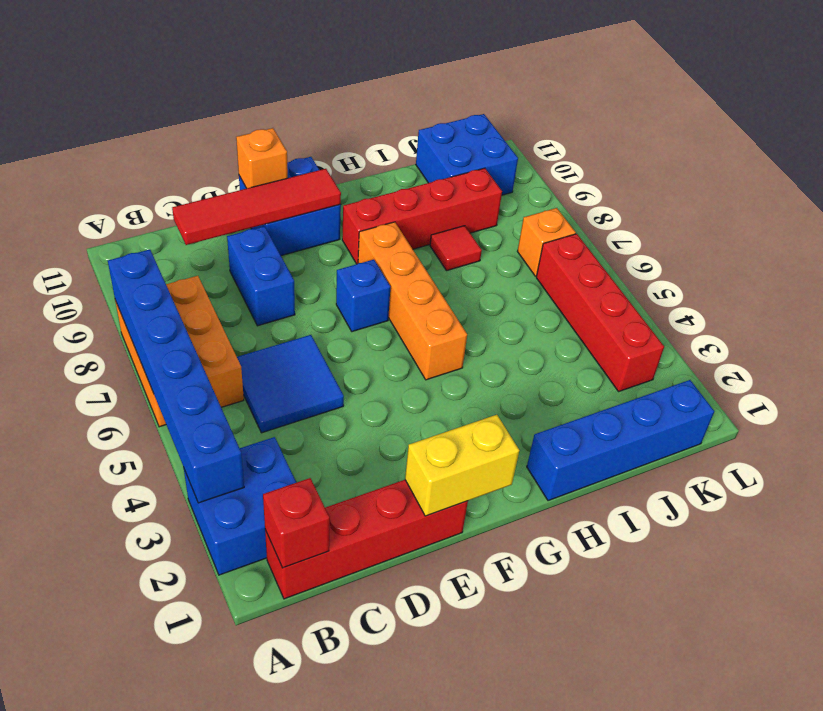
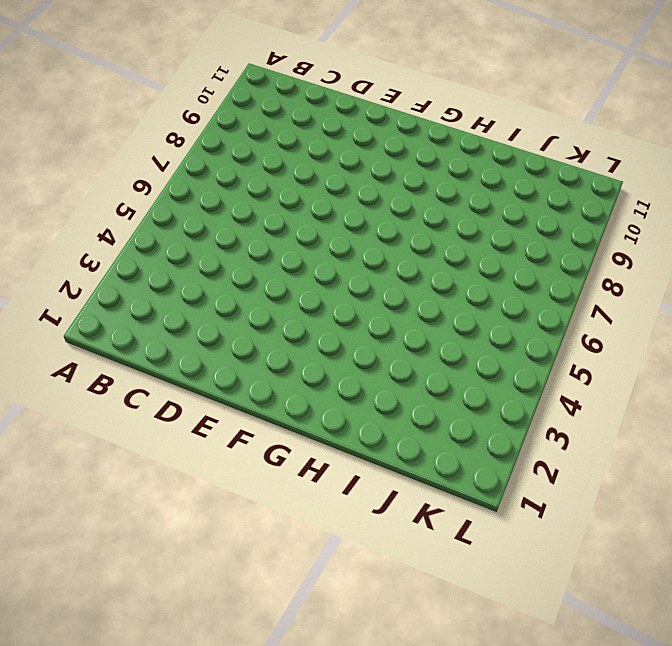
none -> blue 2x2 brick [184,437,296,575]
none -> orange 2x3 brick [115,276,244,427]
none -> red 1x4 brick [265,480,468,599]

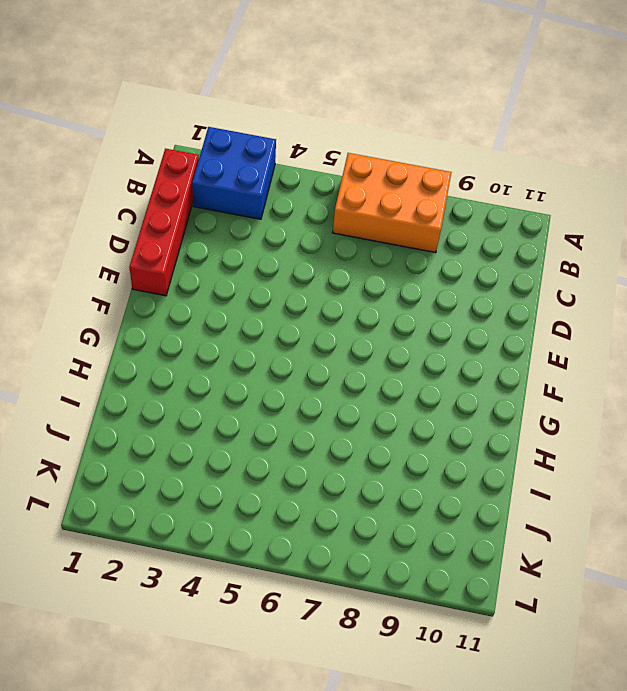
none -> blue 2x2 tile [237,335,344,433]
none -> blue 1x2 brick [227,226,295,326]
none -> blue 2x2 brick [239,157,341,256]

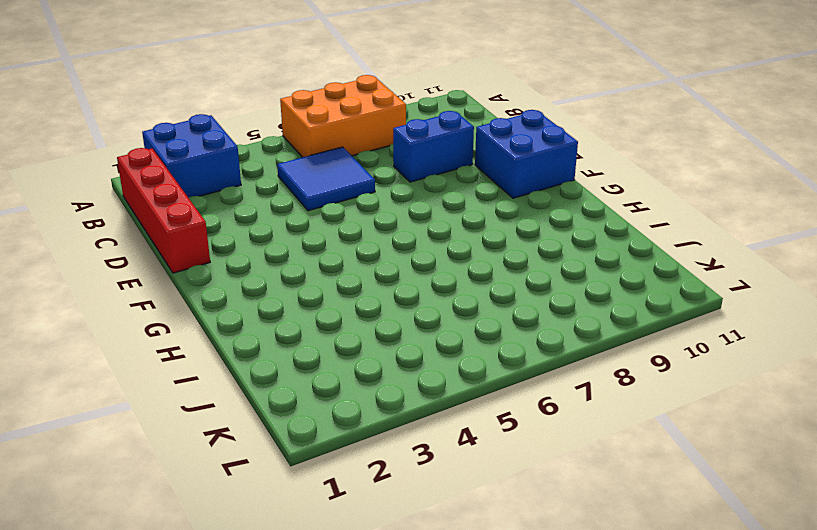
none -> blue 1x1 brick [336,260,390,332]
none -> orange 1x4 brick [358,222,467,380]
none -> red 1x4 brick [342,168,502,264]

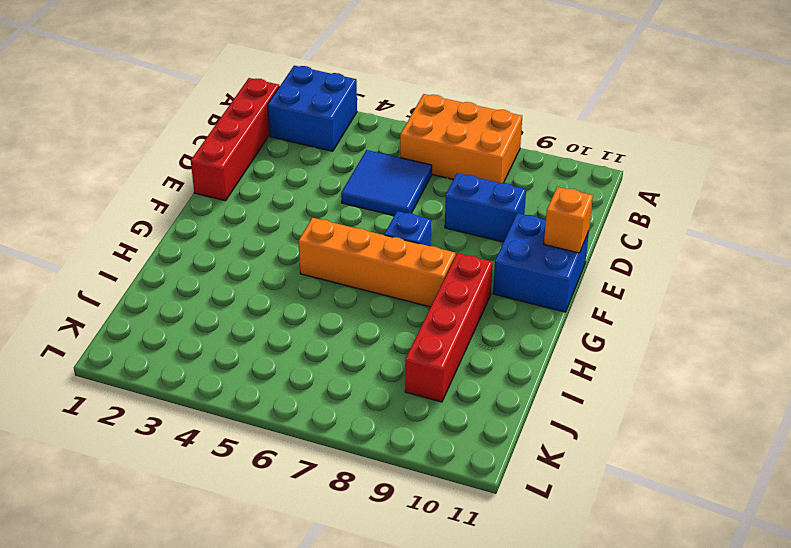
none -> blue 1x4 brick [527,380,714,501]
none -> red 1x1 tile [430,226,482,271]
none -> blue 2x2 brick [416,114,518,195]

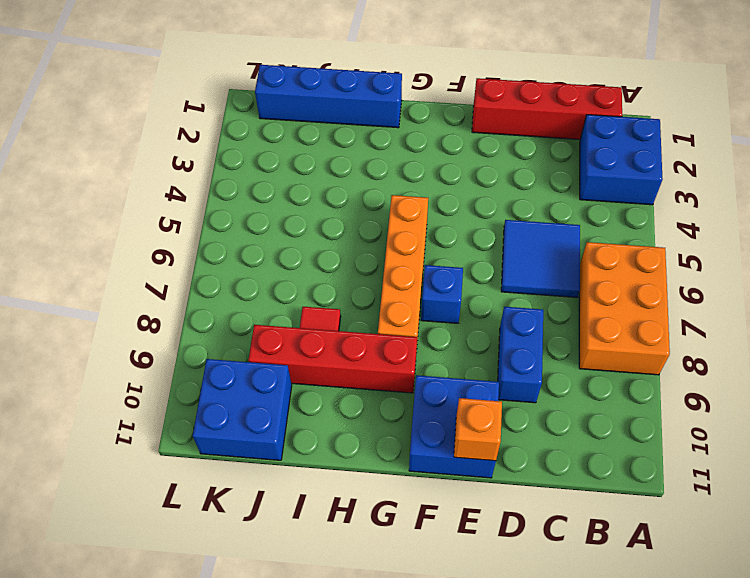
none -> red 1x4 brick [536,234,664,391]
none -> orange 1x1 brick [517,208,576,276]
none -> blue 1x6 brick [108,250,244,503]

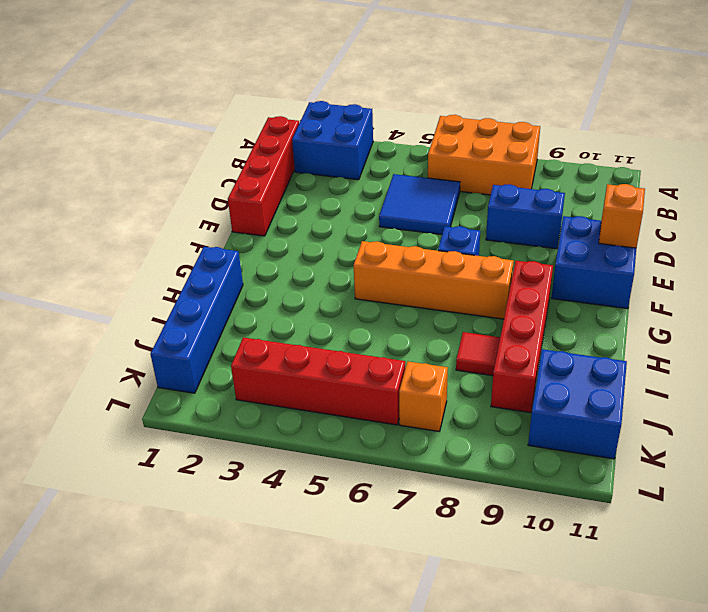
none -> blue 1x6 brick [108,250,244,503]
none -> red 1x1 brick [263,478,330,568]
none -> red 1x4 tile [172,169,341,245]

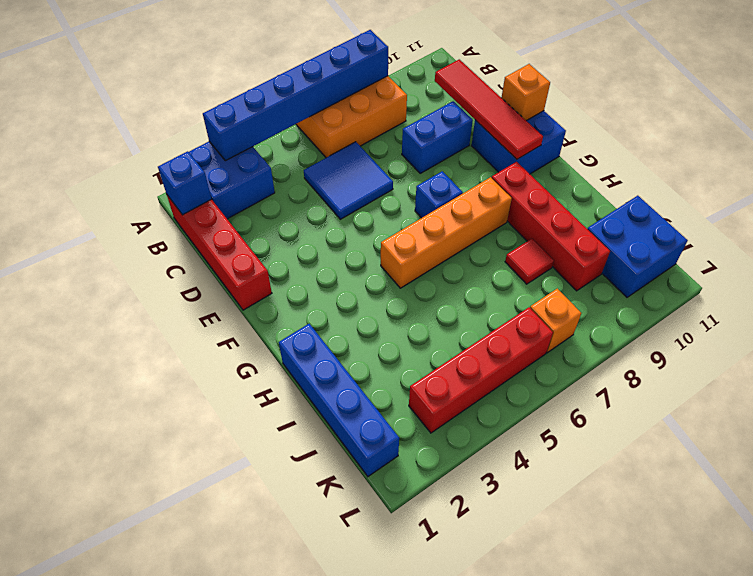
blue 1x1 brick [158,151,211,215] -> red 1x1 brick [263,478,330,568]
none -> yellow 1x2 brick [405,415,519,516]

